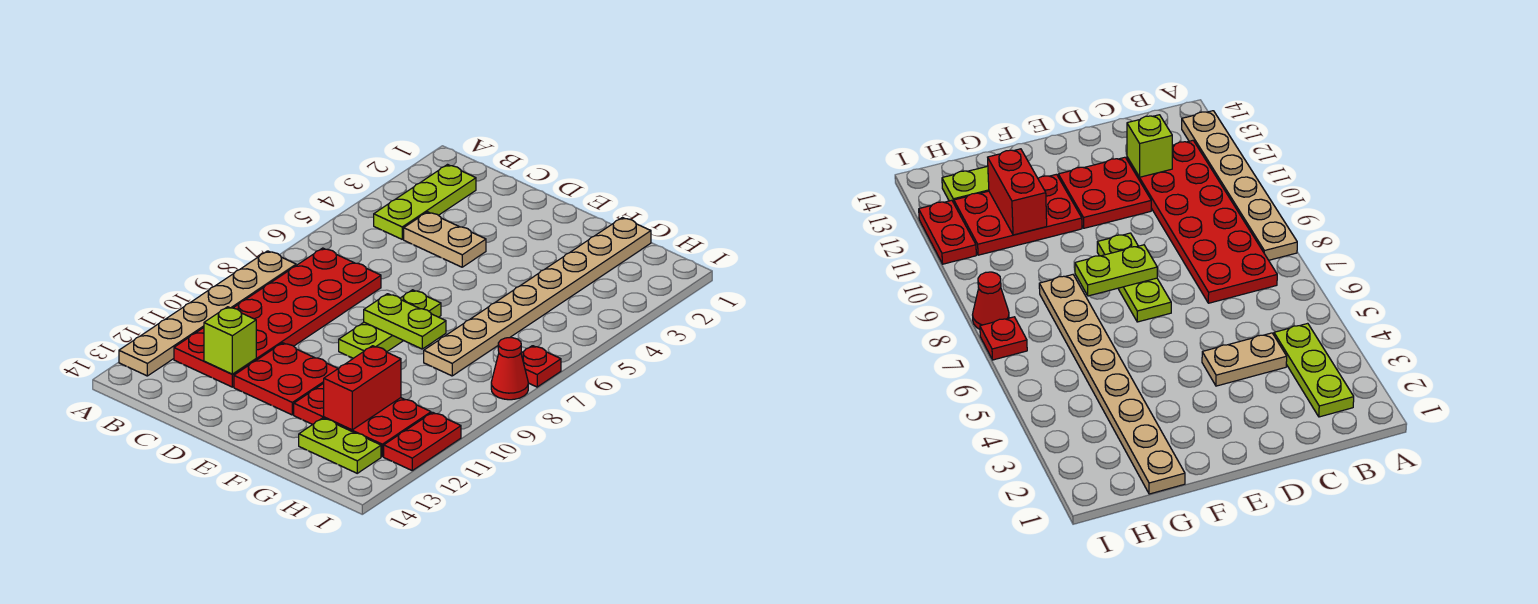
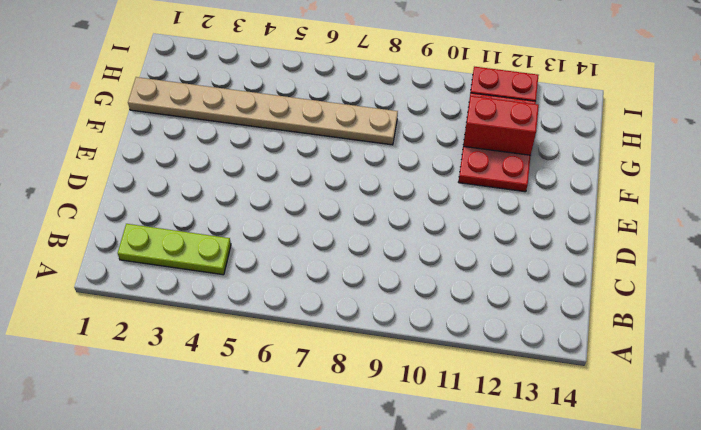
none -> tan 1x6 plate [119,251,296,376]
none -> red 2x6 plate [174,248,381,387]
none -> tan 1x2 plate [404,212,486,267]

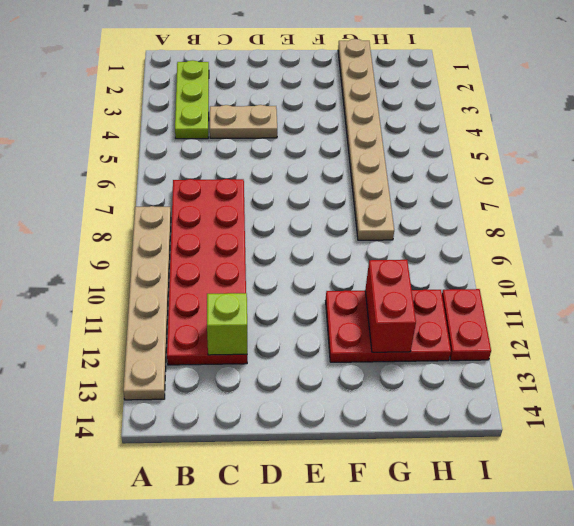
none -> red 2x2 plate [234,343,338,415]
none -> lime 1x3 plate [339,290,441,358]
none -> lime 1x2 plate [299,418,381,473]

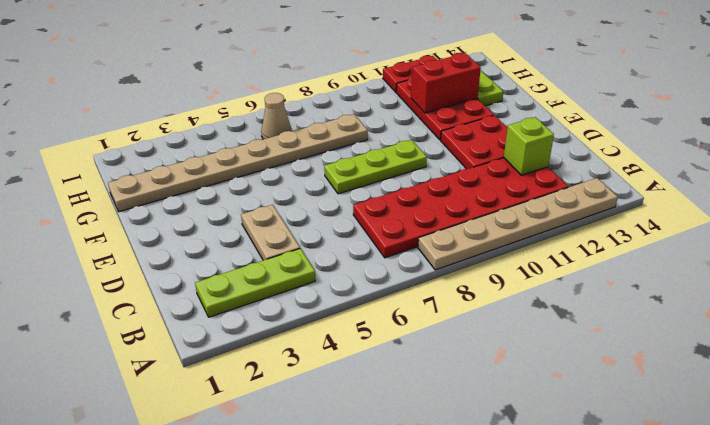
tan 1x1 cone [261,93,292,139] -> none
none -> red 1x1 plate [521,346,561,387]
none -> red 1x1 cone [491,338,528,400]
none -> lime 1x2 plate [364,294,446,349]

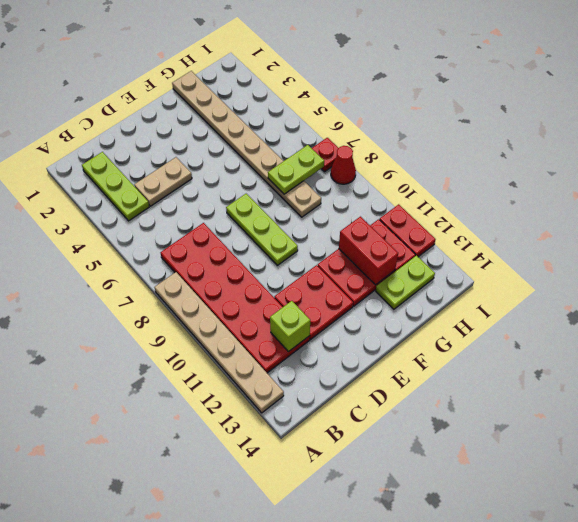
lime 1x2 plate [268,145,324,194] -> lime 1x2 plate moved to [364,294,446,349]

